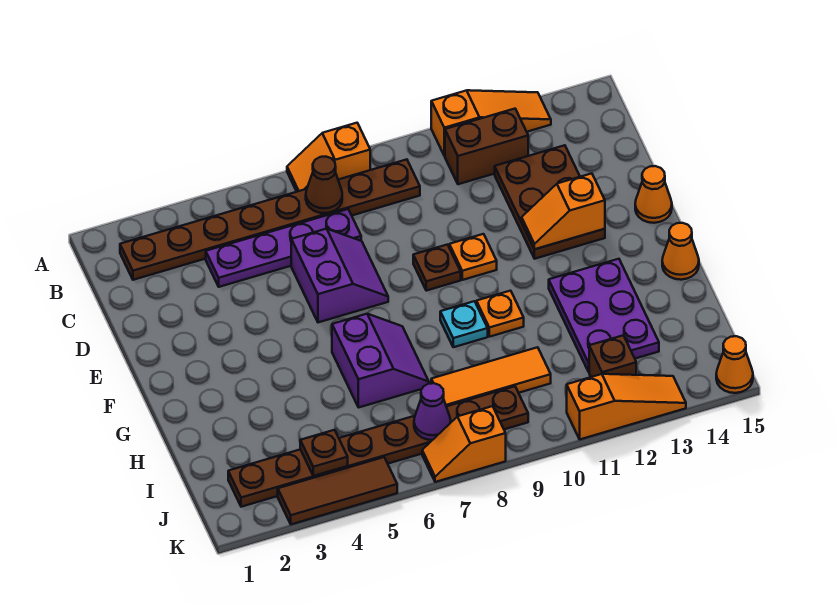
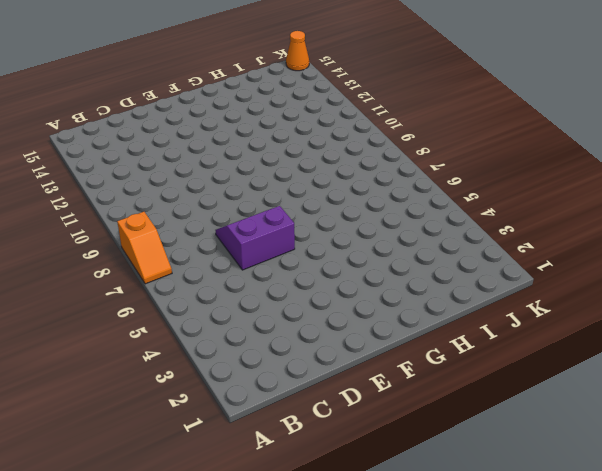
none -> orange 1x3 slope [431,90,551,156]
none -> brown 1x8 plate [120,160,420,280]
none -> brown 1x2 brick [445,109,528,184]

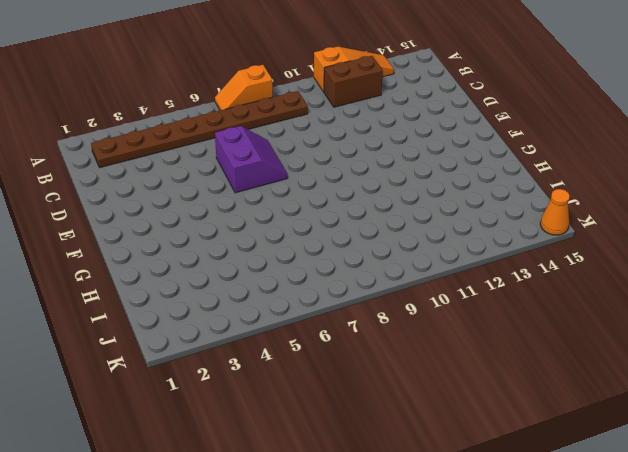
none -> purple 1x4 plate [206,209,361,287]
none -> brown 2x3 plate [495,145,605,259]
none -> brown 1x1 plate [413,245,461,291]

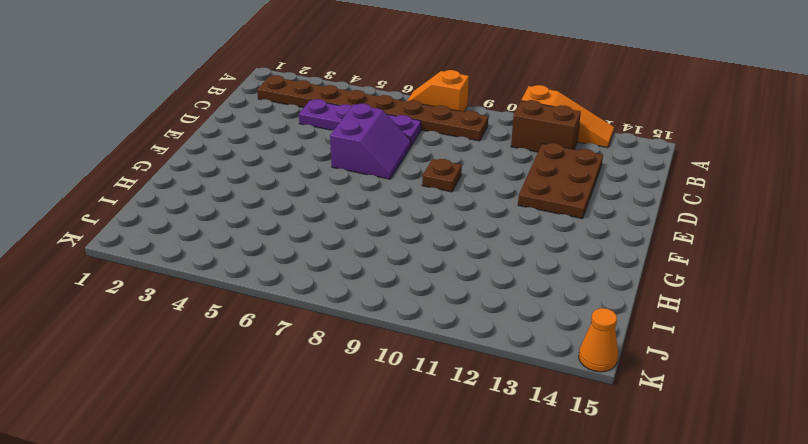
none -> orange 1x1 plate [449,234,497,280]
none -> orange 1x1 cone [635,166,672,223]
none -> purple 2x2 slope [332,314,429,407]

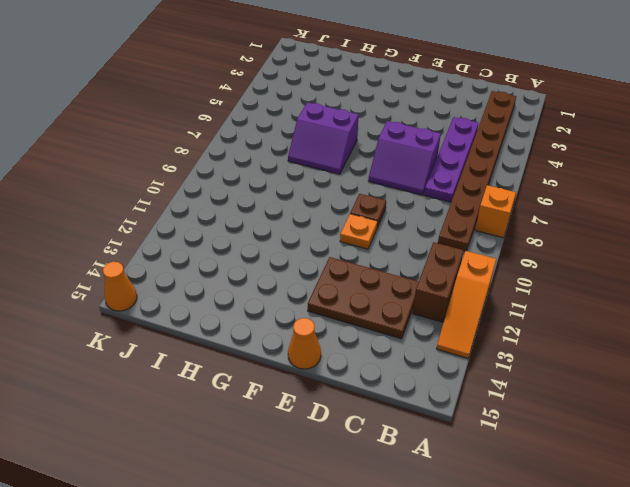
none -> cyan 1x1 plate [440,301,488,347]
none -> orange 1x1 plate [476,291,524,337]
none -> purple 2x3 plate [549,259,659,372]

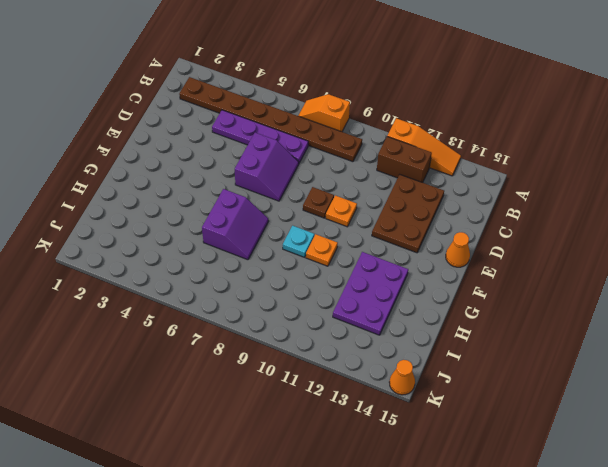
none -> orange 1x1 cone [662,223,699,280]
none -> orange 1x3 tile [431,347,551,406]
none -> brown 1x8 plate [228,386,528,507]

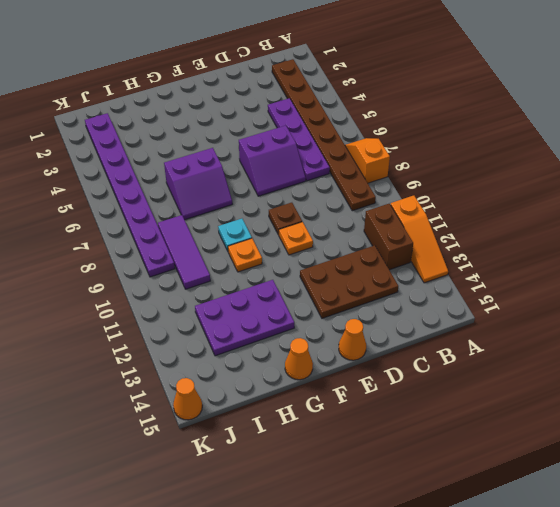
purple 1x3 tile [158,215,210,289] -> orange 1x3 tile [431,347,551,406]
purple 1x8 plate [85,113,175,277] -> brown 1x8 plate [228,386,528,507]
none -> brown 1x1 brick [589,335,636,377]
none -> brown 1x3 tile [278,457,397,524]
none -> orange 1x2 slope [422,406,506,482]

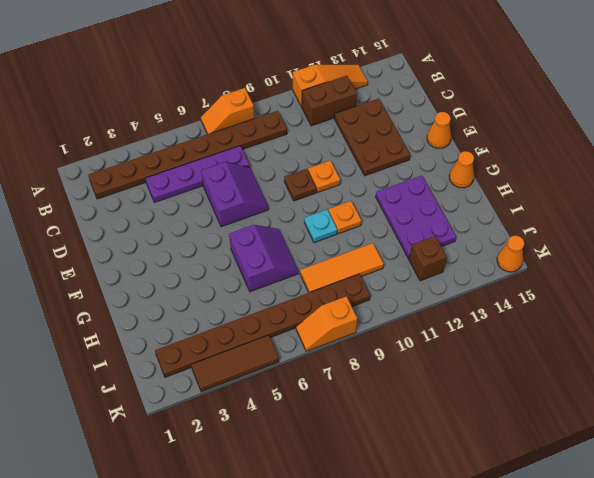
none -> orange 1x3 slope [567,374,686,439]
none -> brown 1x1 cone [306,157,342,213]
none -> orange 1x2 slope [522,173,605,249]

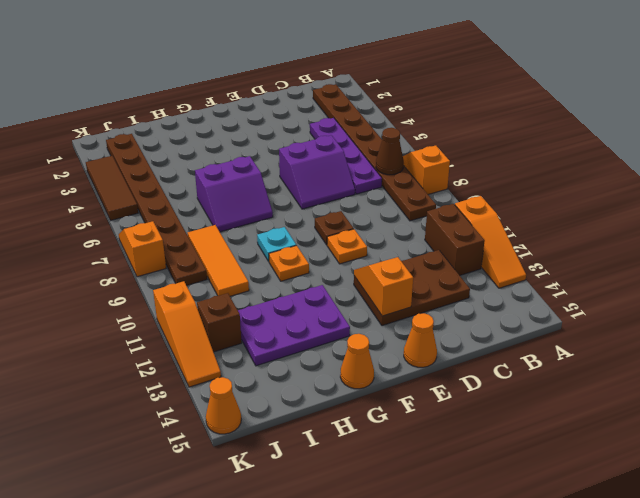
none -> brown 1x1 plate [300,430,348,476]
none -> purple 1x1 cone [414,383,451,440]

